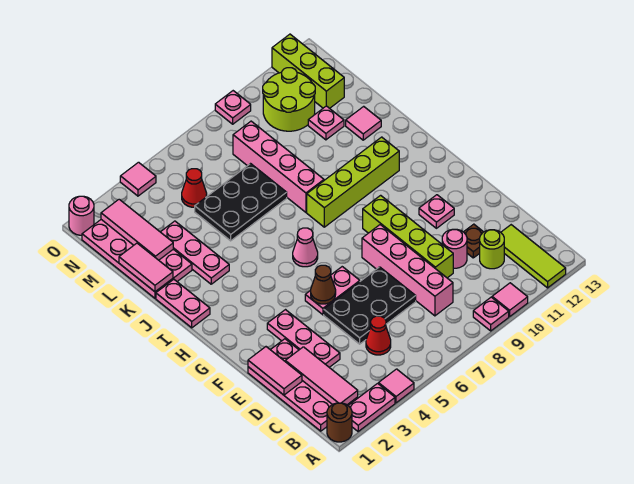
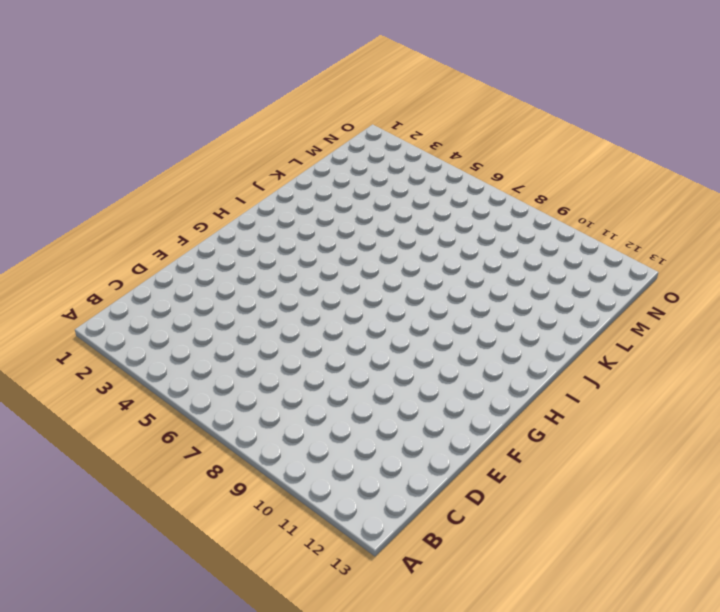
none -> brown 1x1 round brick [327,403,352,442]
none -> pink 1x2 plate [348,383,395,431]
none -> pink 1x1 tile [379,369,414,403]
none -> pink 1x1 plate [473,297,509,331]

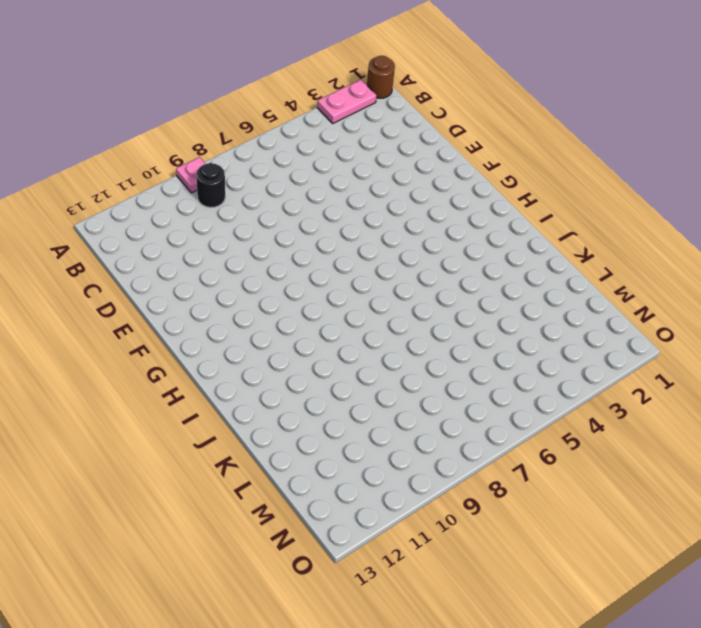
black 1x1 round brick [196,163,225,208] -> none
none -> pink 1x1 tile [379,369,414,403]
none -> pink 1x1 tile [492,283,528,316]
none -> lime 1x3 tile [501,225,566,288]
none -> pink 2x4 plate [248,339,358,431]

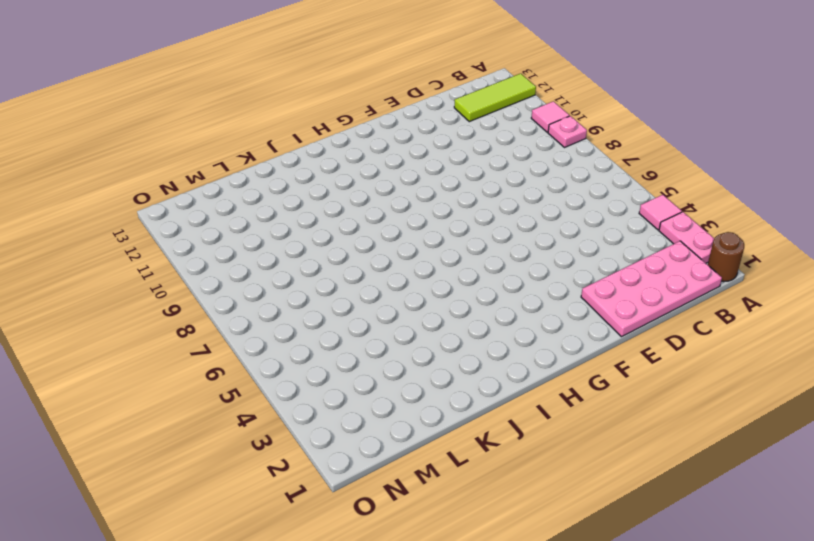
none -> red 1x1 cone [366,316,391,355]
none -> pink 1x4 brick [362,225,453,316]
none -> lime 1x1 round brick [480,230,504,269]
none -> pink 1x3 plate [267,310,340,367]

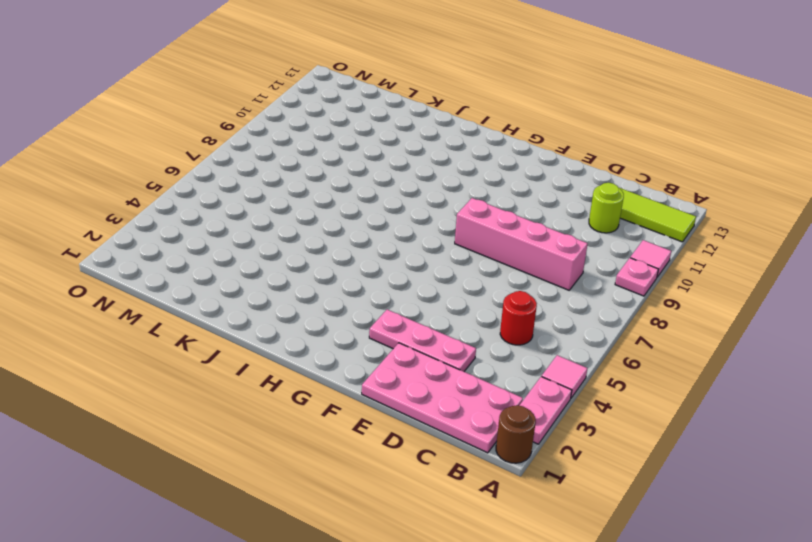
red 1x1 round brick [500,291,537,345] -> red 1x1 cone [366,316,391,355]
none -> black 2x3 plate [324,267,416,344]
none -> lime 1x4 brick [363,195,453,278]
none -> pink 1x1 round brick [442,229,467,268]
none -> brown 1x1 plate [464,224,483,258]

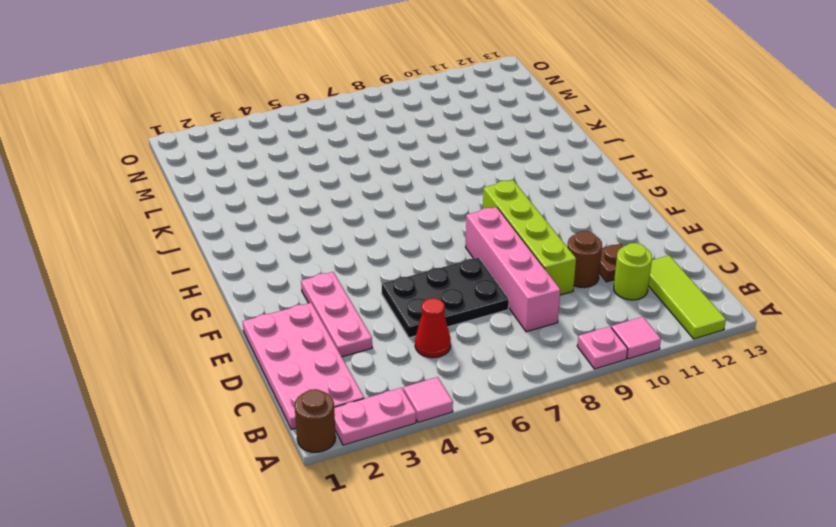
brown 1x1 round brick [567,231,602,288] -> pink 1x1 round brick [442,229,467,268]
none -> pink 1x2 plate [305,267,360,315]
none -> pink 1x1 plate [419,195,454,228]
none -> pink 1x1 cone [293,228,318,267]
none -> pink 1x2 plate [156,279,210,328]

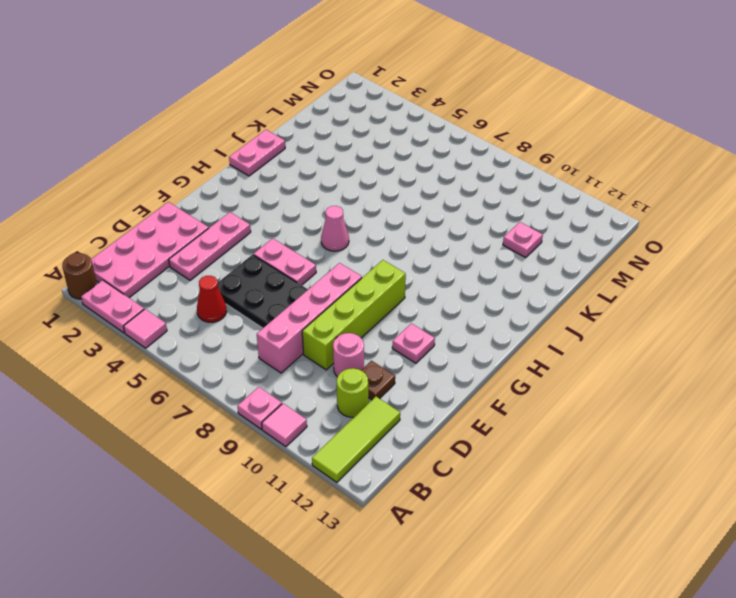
none -> lime 1x4 brick [307,137,399,227]
none -> pink 1x3 plate [161,221,229,284]
none -> pink 1x4 brick [233,121,324,212]
none -> pink 2x4 plate [82,220,192,298]

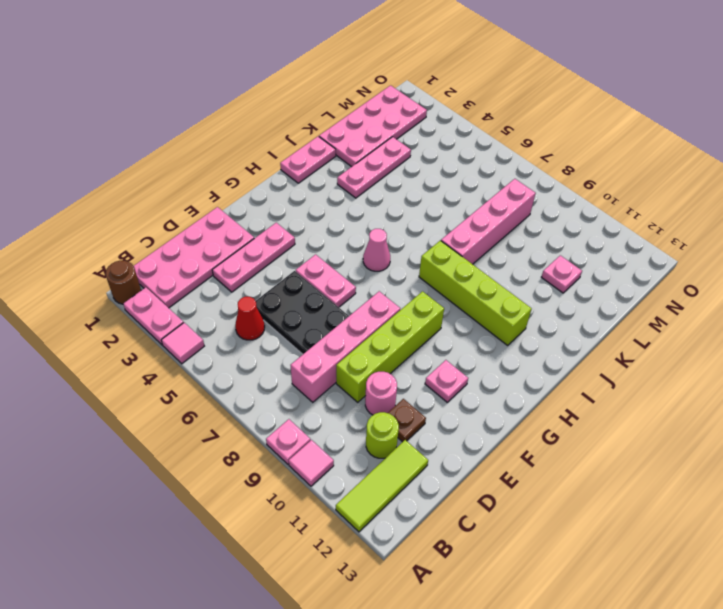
none -> black 2x3 plate [195,164,287,241]
none -> pink 1x1 tile [346,106,381,140]
none -> red 1x1 cone [182,169,207,207]
none -> lime 2x2 round brick [263,68,315,131]

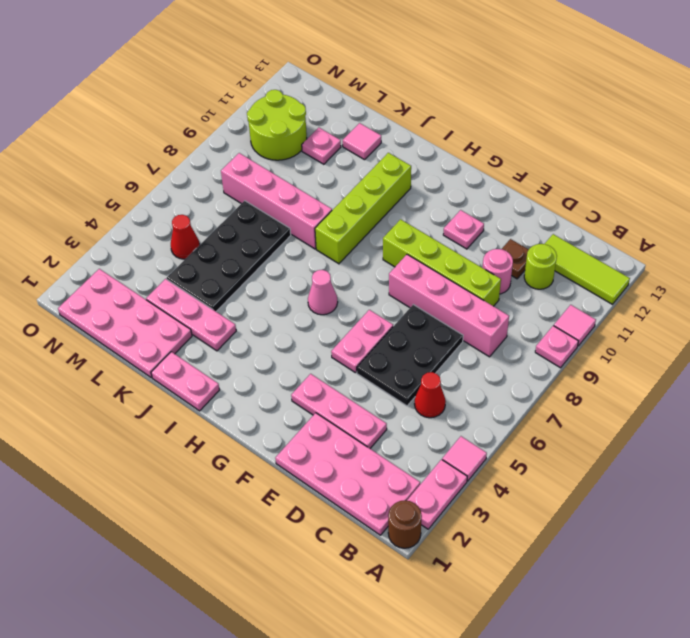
black 2x4 plate [167,201,291,311] -> black 2x3 plate [195,164,287,241]
none -> lime 1x3 brick [272,34,344,108]
none -> pink 1x1 round brick [69,196,94,235]
none -> pink 1x1 tile [120,162,156,196]
none -> pink 1x1 plate [215,91,251,124]

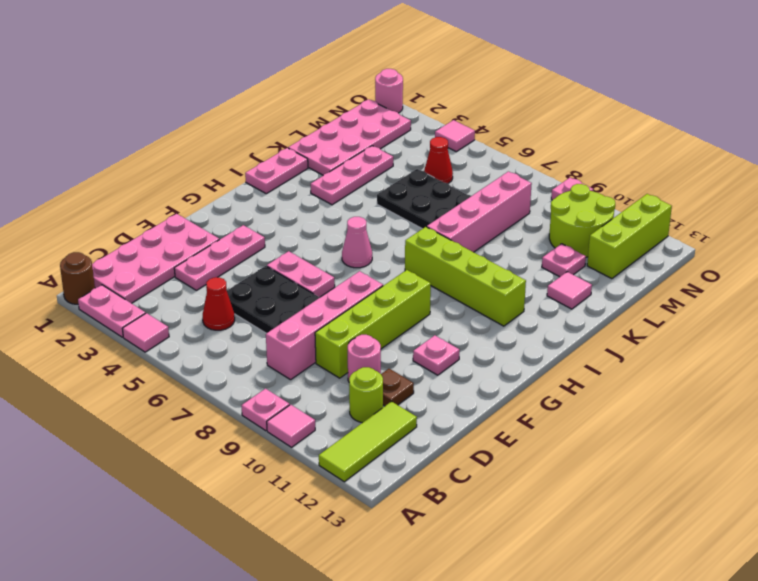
none -> pink 1x3 tile [285,347,358,405]
none -> pink 1x2 tile [248,347,302,395]
none -> brown 1x1 cone [311,265,336,304]
none -> pink 1x2 tile [119,243,173,292]

